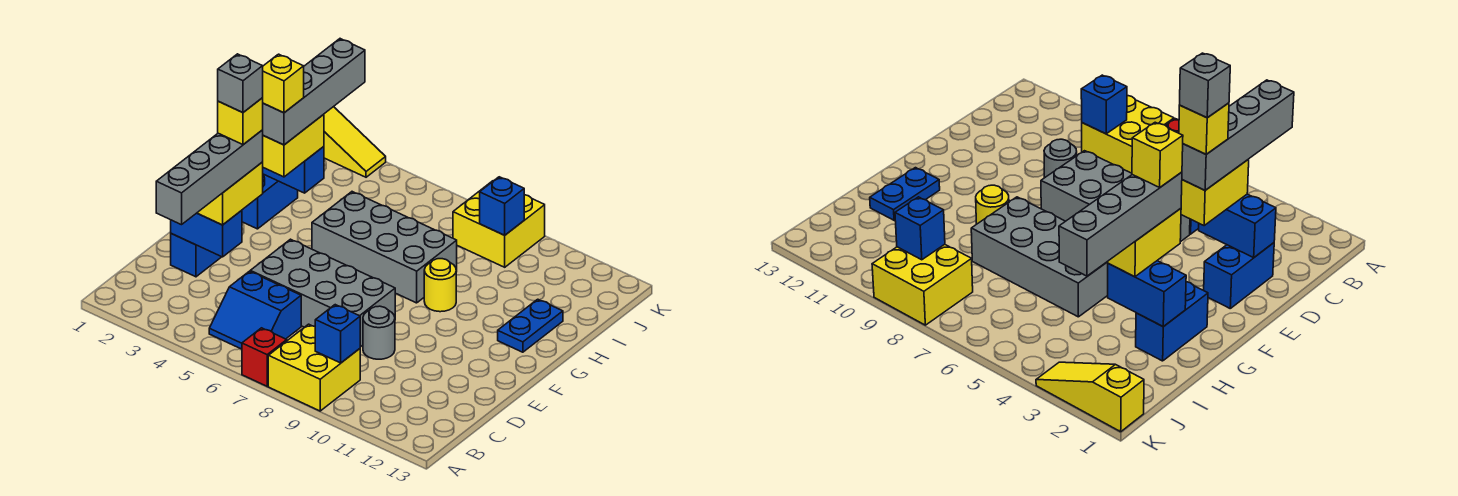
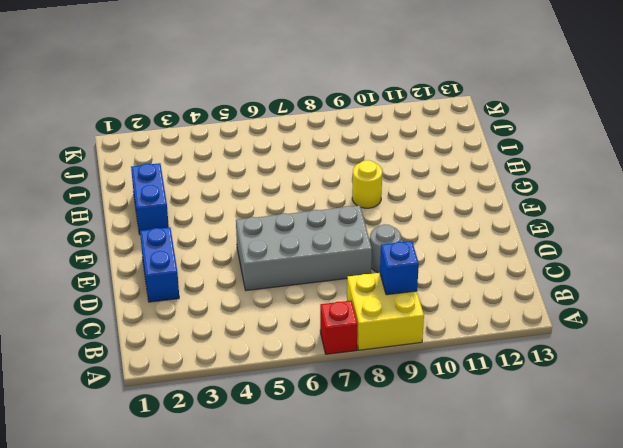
none -> blue 2x2 slope [209,271,301,349]
none -> grey 2x4 brick [312,192,457,303]
none -> blue 1x2 plate [498,299,563,352]

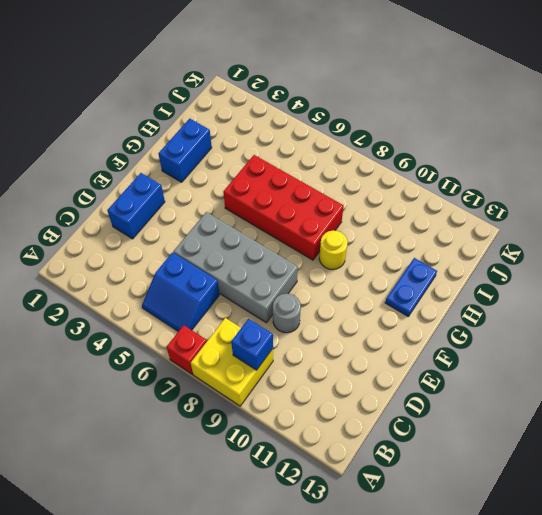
red 2x4 brick [223,155,344,260] -> grey 2x4 brick [312,192,457,303]
none -> yellow 2x2 brick [453,181,545,267]
none -> yellow 1x3 slope [324,107,386,177]
none -> blue 1x2 brick [171,210,242,257]

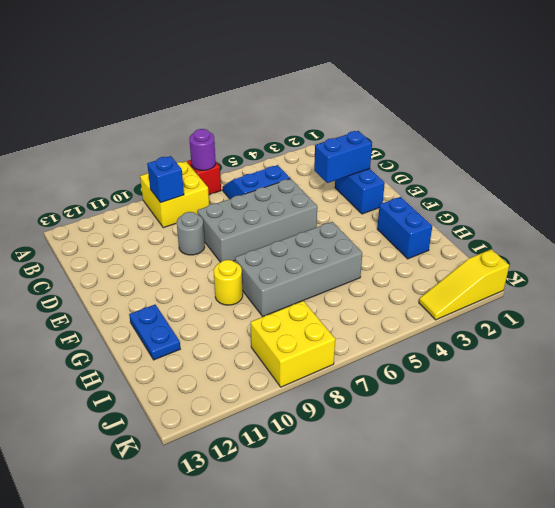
purple 1x1 round brick [189,129,216,170] -> none
none -> blue 1x2 brick [263,147,324,193]
none -> blue 1x1 brick [480,177,524,235]
none -> yellow 1x2 brick [197,162,263,225]

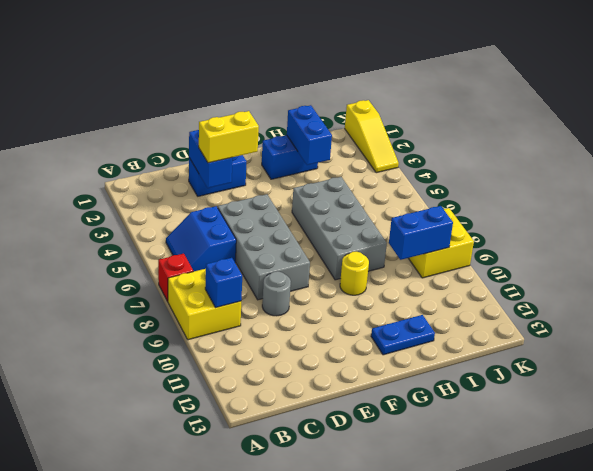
blue 1x2 brick [389,206,453,260] -> blue 1x1 brick [480,177,524,235]
none -> yellow 1x2 brick [263,114,324,177]
none -> grey 1x4 brick [156,130,263,225]
none -> grey 1x4 brick [263,39,365,145]

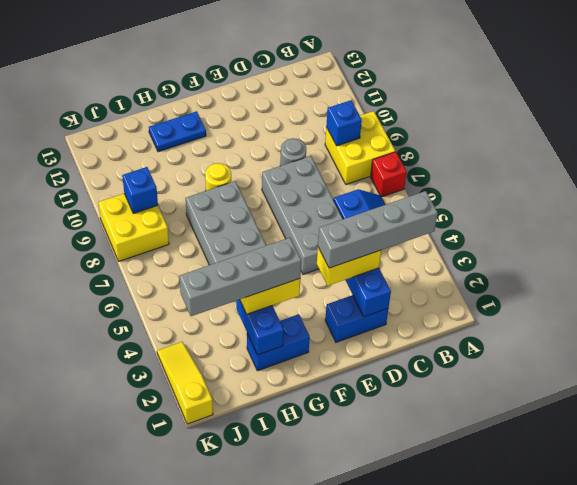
none -> yellow 1x1 brick [218,98,263,145]
none -> yellow 1x1 brick [263,54,304,113]
none -> grey 1x1 brick [218,54,263,113]

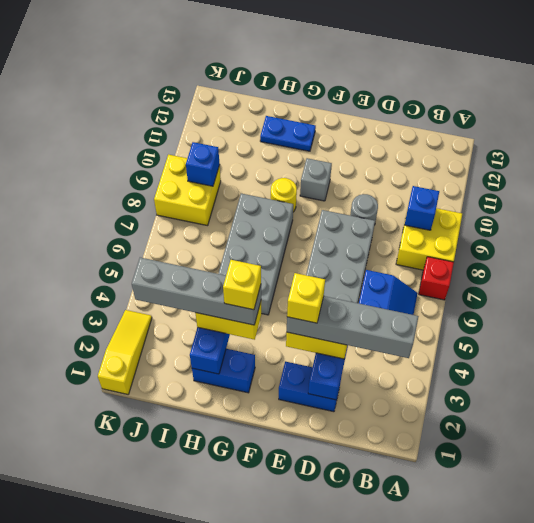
grey 1x1 brick [300,158,332,201] -> grey 1x1 brick moved to [218,54,263,113]

